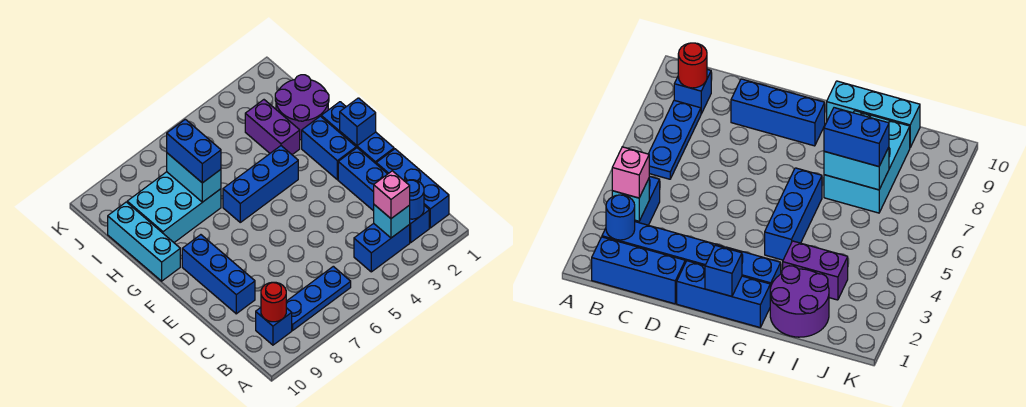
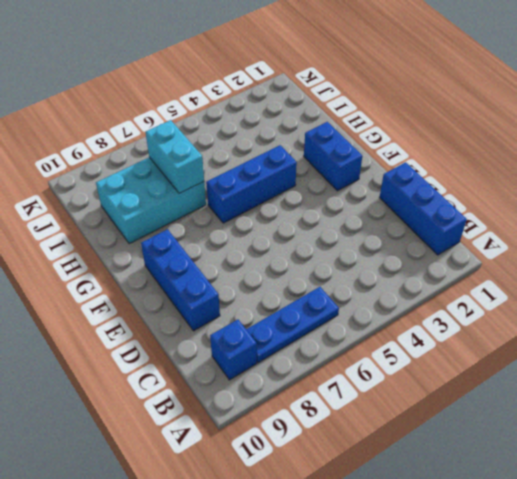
none -> blue 1x4 brick [338,148,429,242]
none -> blue 1x2 brick [354,223,410,272]
none -> blue 1x3 brick [321,102,394,163]

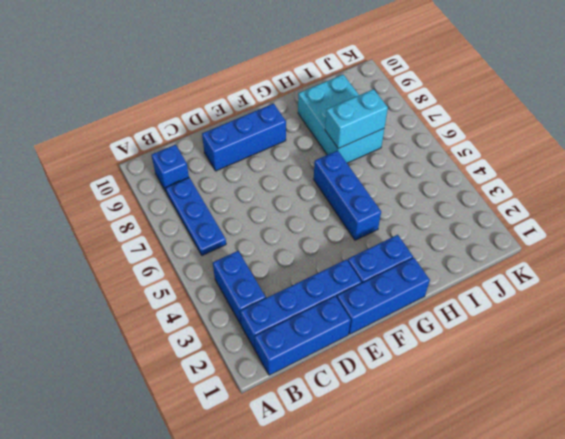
none -> cyan 1x3 brick [108,202,180,281]
none -> purple 2x2 round brick [275,75,329,140]
none -> purple 1x2 brick [245,100,300,155]

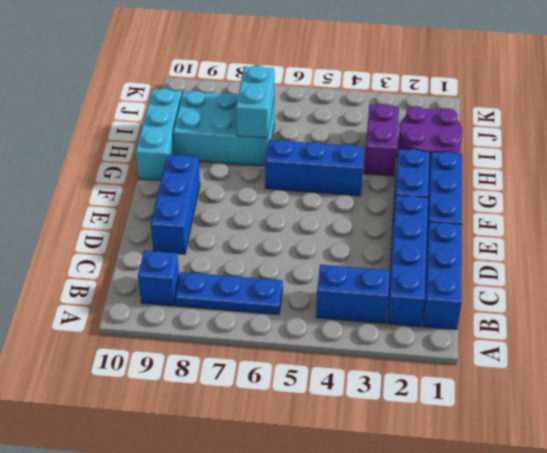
none -> blue 1x1 round brick [405,180,424,219]
none -> cyan 1x1 brick [374,205,410,238]
none -> red 1x1 round brick [261,282,286,322]

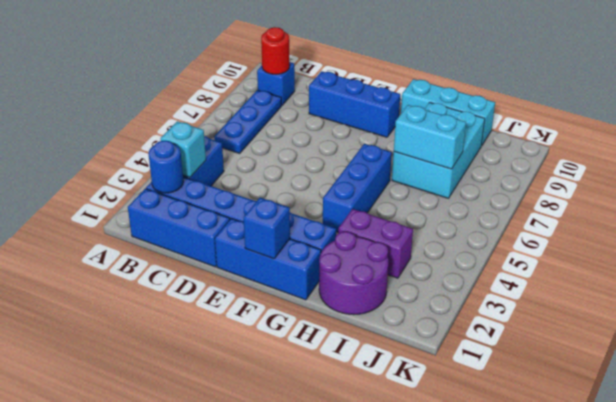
none -> pink 1x1 brick [374,171,410,219]
none -> blue 1x2 brick [167,119,221,183]

